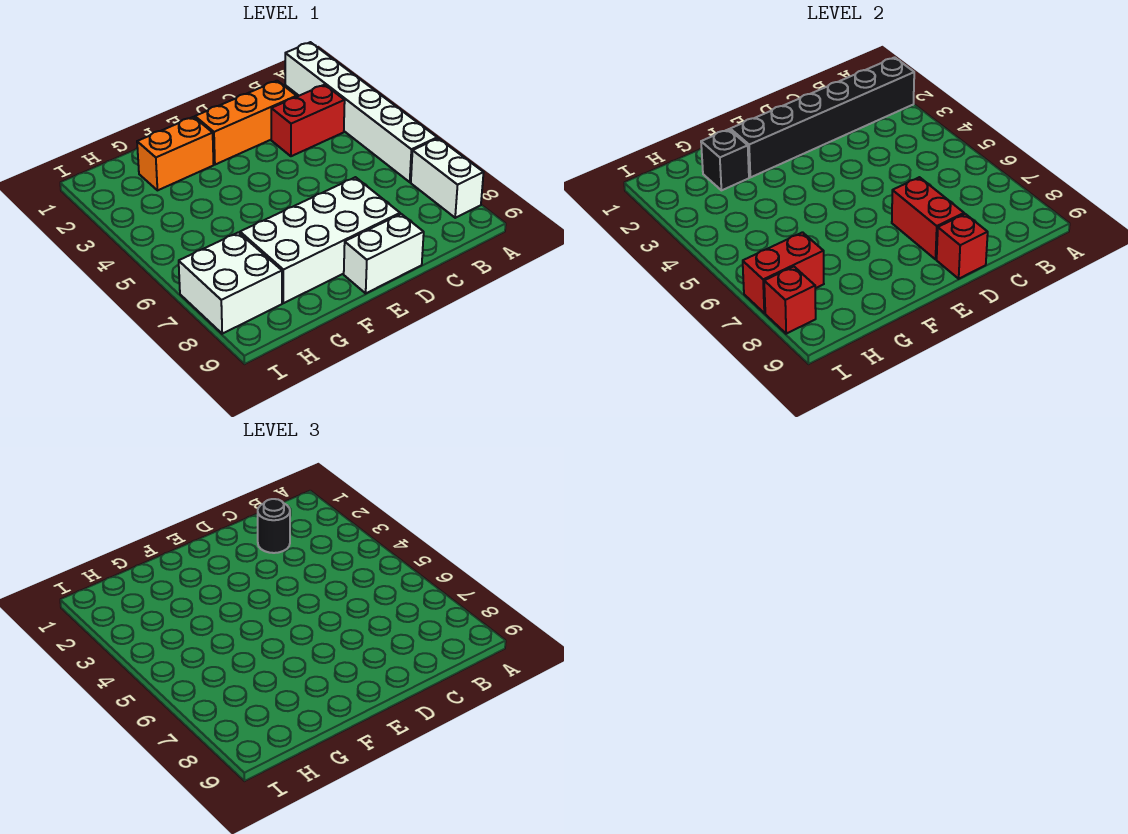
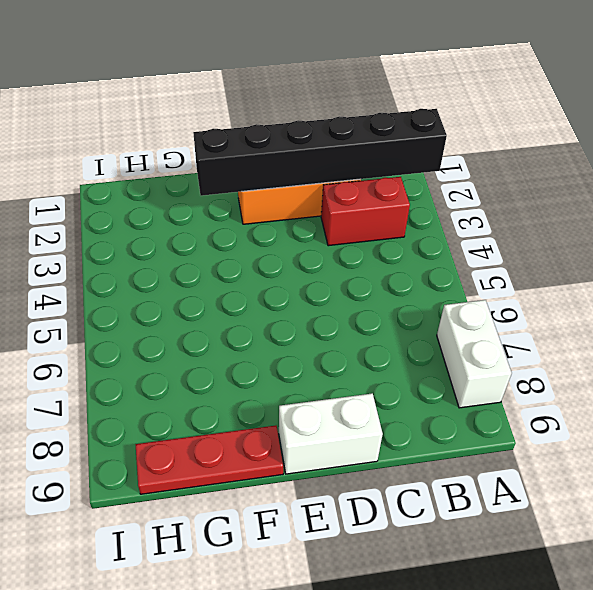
red 1x3 plate [135,426,283,494] -> none
none -> white 1x6 brick [285,42,437,182]
none -> white 2x4 brick [240,177,400,303]
none -> orange 1x2 brick [137,117,214,190]

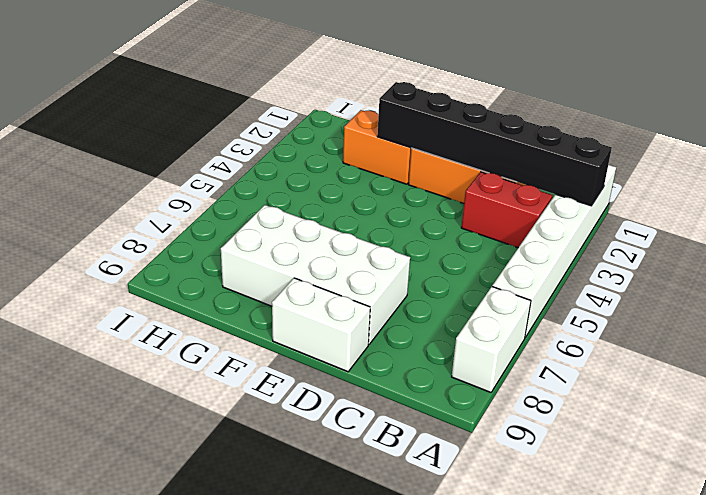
none -> white 2x2 brick [179,232,282,334]
none -> red 1x2 brick [892,177,964,259]
none -> red 1x1 brick [937,214,988,279]

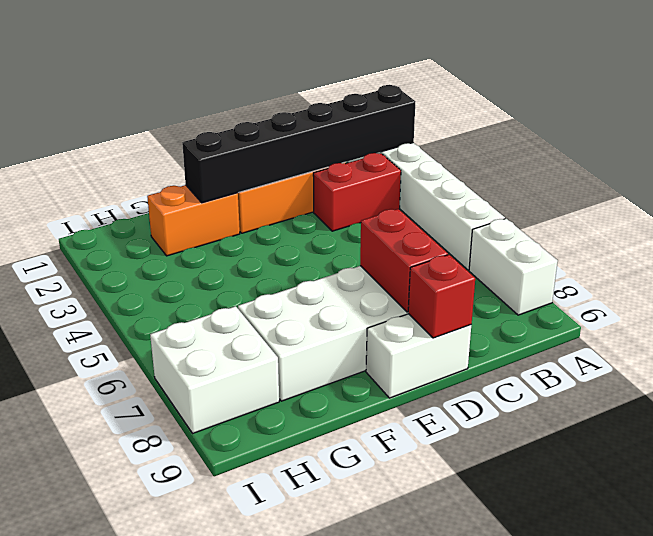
none -> black 1x1 brick [701,129,749,190]
none -> red 1x2 brick [743,232,824,313]
none -> red 1x1 brick [764,267,816,334]

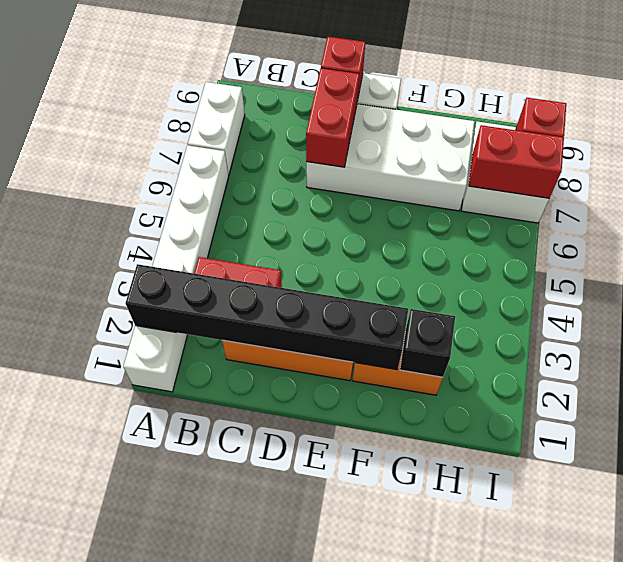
none -> black 1x1 round brick [258,499,290,553]

